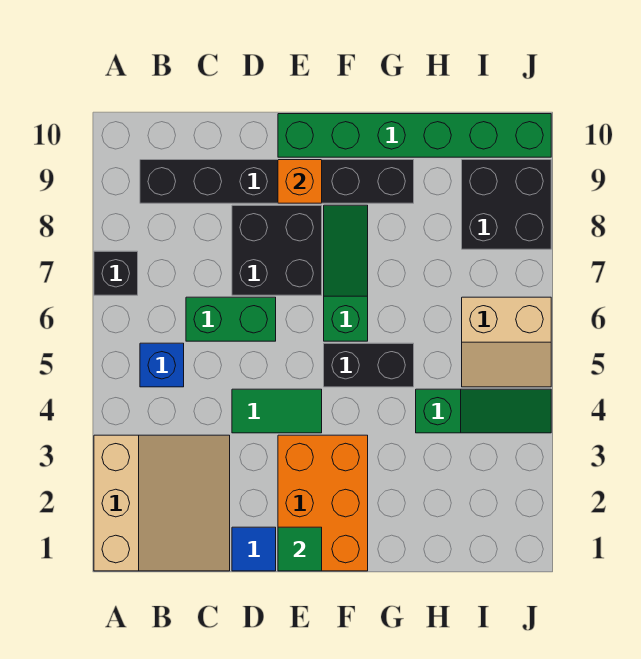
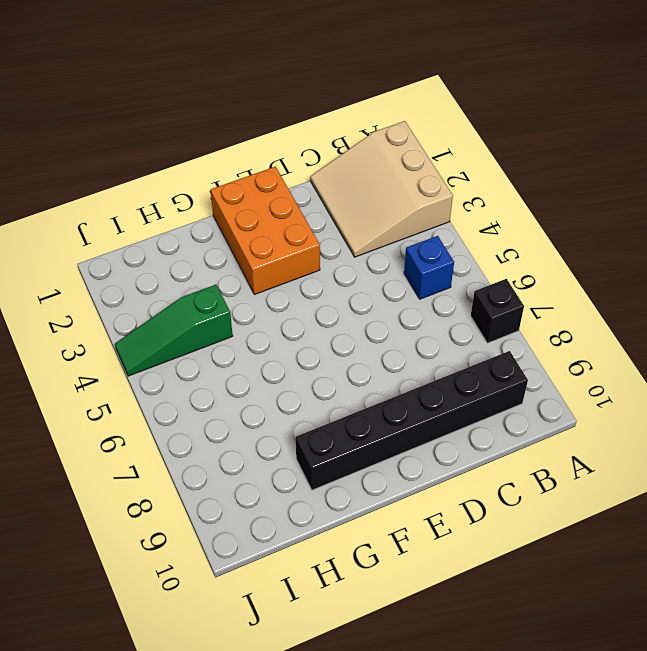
none -> green 1x2 brick [186,297,276,341]
none -> blue 1x1 tile [232,527,276,571]
none -> green 1x2 tile [232,389,322,433]

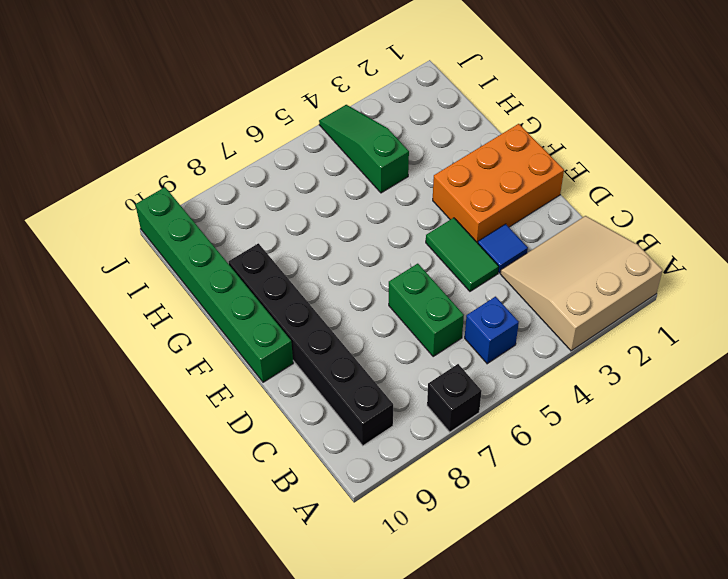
blue 1x1 tile [478,224,528,273] -> blue 1x1 tile moved to [232,527,276,571]
none -> black 2x2 brick [232,205,322,295]
none -> black 1x2 brick [324,343,414,387]
none -> green 1x3 slope [324,205,368,341]

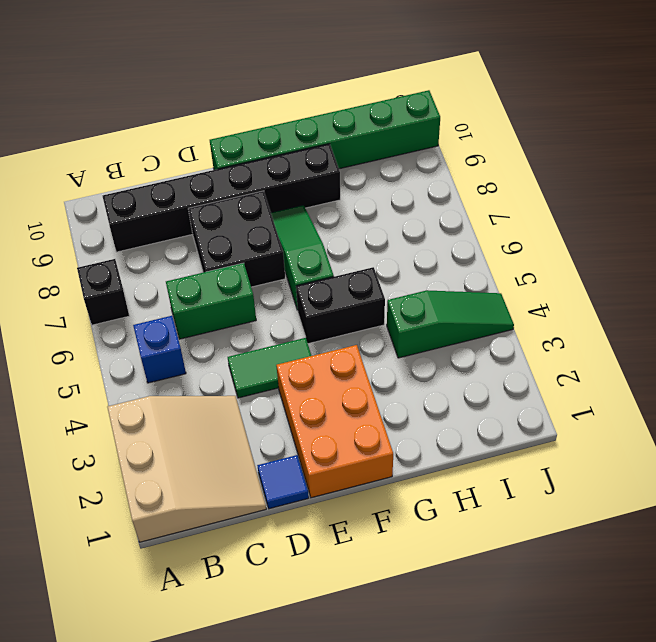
none -> tan 2x2 slope [462,297,551,387]
none -> black 2x2 brick [462,160,551,249]
none -> green 1x1 tile [278,527,322,571]

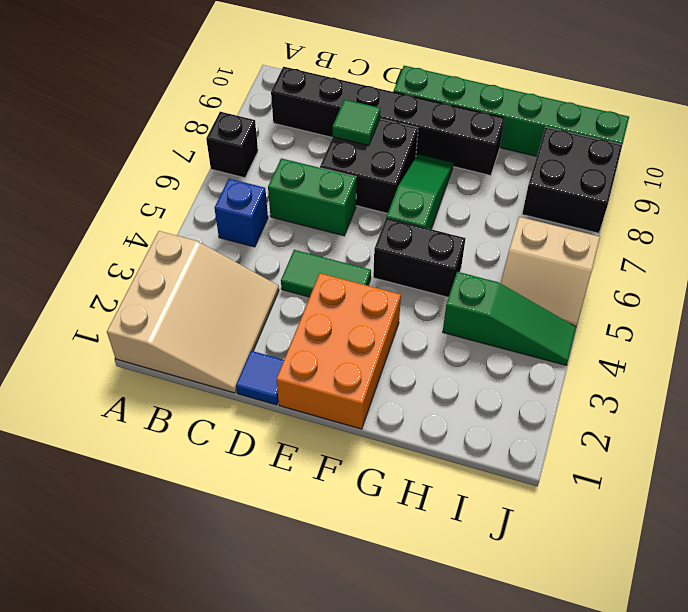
green 1x1 tile [333,99,380,145] -> green 1x1 tile moved to [278,527,322,571]
none -> orange 1x1 brick [278,160,322,203]

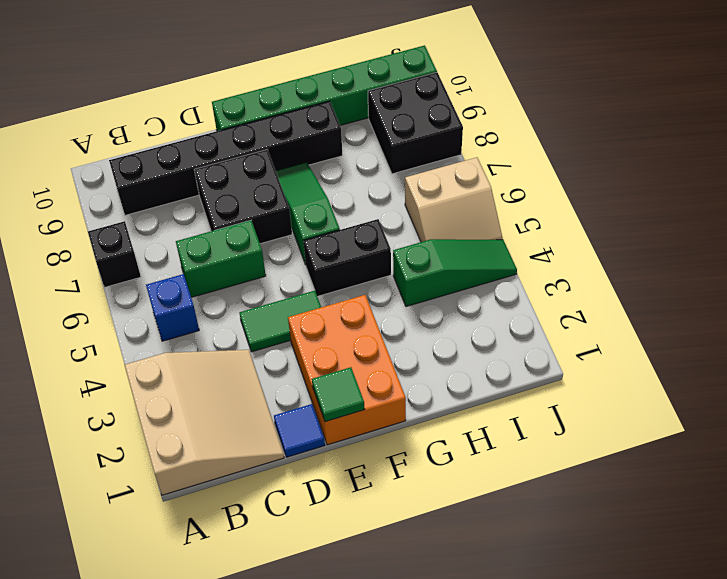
none -> orange 1x1 brick [278,160,322,203]

